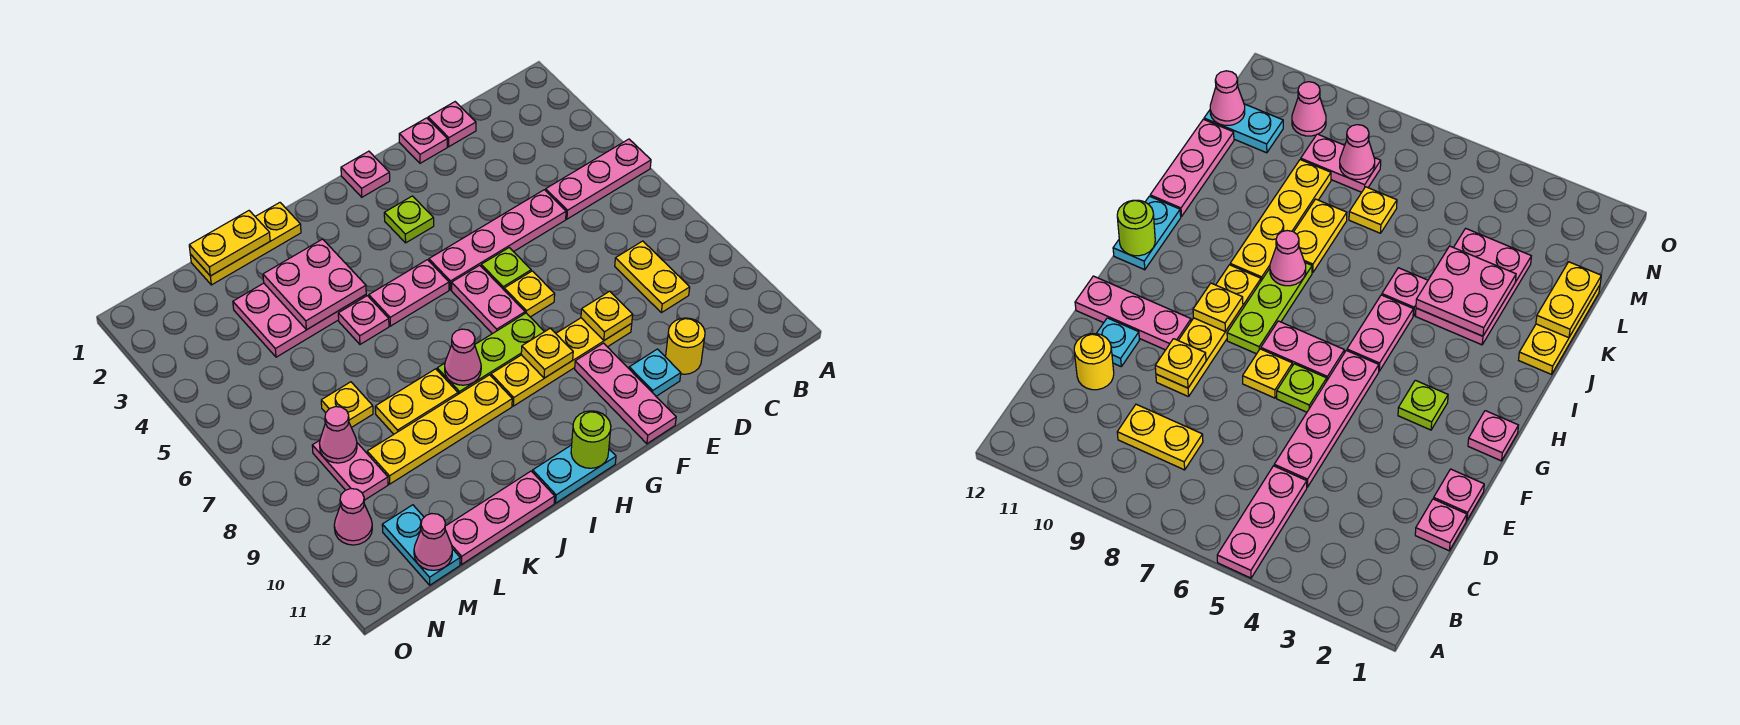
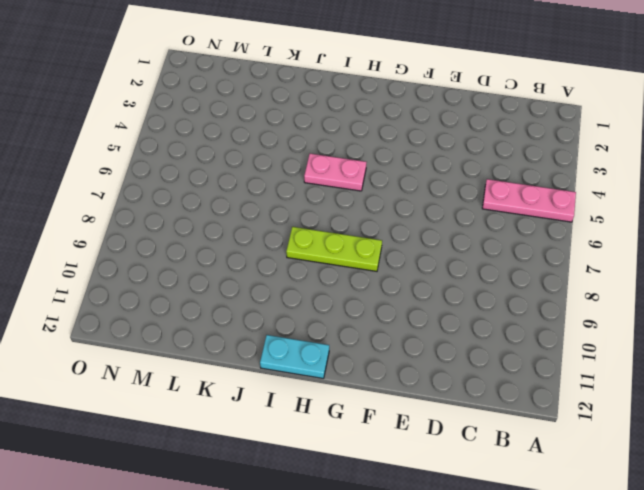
none -> yellow 1x2 plate [615,241,690,313]
none -> pink 1x1 plate [428,102,476,147]
none -> pink 1x4 plate [429,190,566,290]
none -> yellow 1x1 round brick [666,318,705,374]

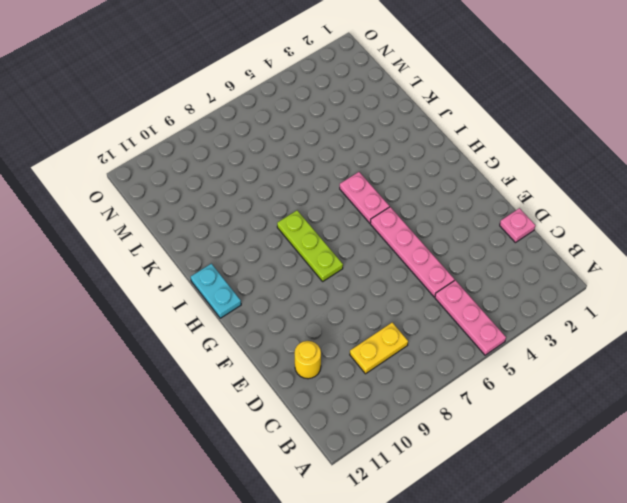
none -> pink 1x1 plate [399,118,447,163]
none -> yellow 1x4 plate [491,318,632,406]
none -> cyan 1x1 plate [629,349,681,396]
none -> lime 1x1 plate [481,248,531,290]

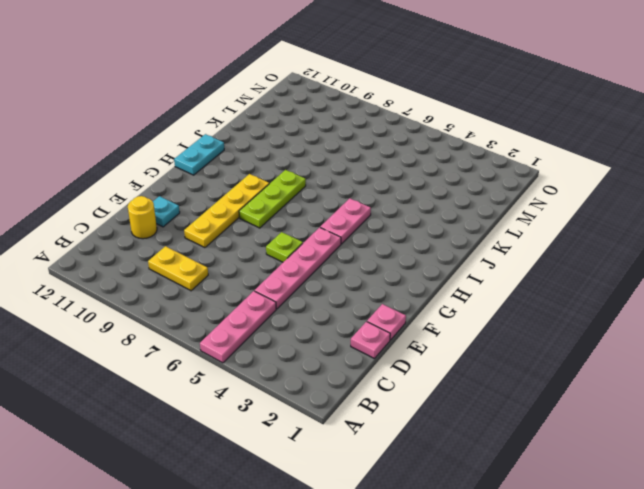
none -> yellow 1x1 plate [504,271,555,317]
none -> pink 1x3 plate [575,343,676,444]
none -> pink 1x1 plate [341,151,390,197]
none -> lime 1x1 plate [384,196,434,243]

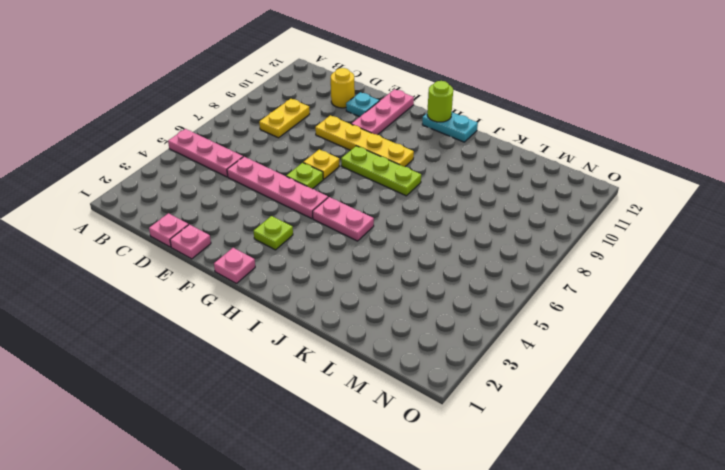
none -> pink 1x2 plate [451,265,525,334]
none -> yellow 1x4 plate [367,375,512,484]
none -> yellow 1x3 plate [190,203,301,285]
none -> pink 2x3 plate [233,283,366,357]

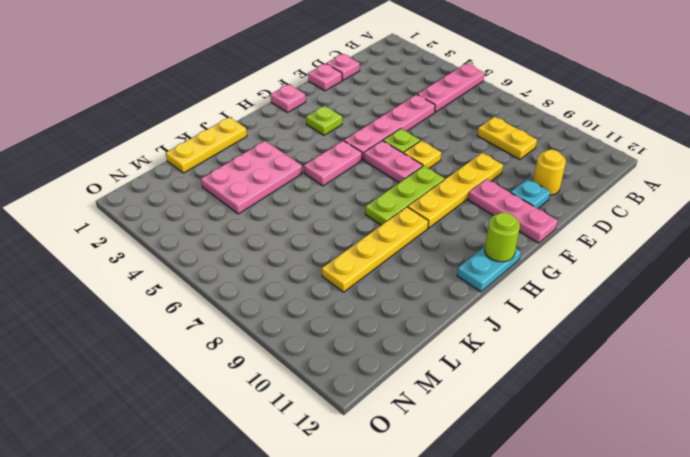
none -> pink 1x1 plate [338,296,389,344]
none -> yellow 1x2 plate [375,369,458,434]
none -> pink 1x3 plate [445,471,555,564]
none -> yellow 1x1 plate [321,382,373,427]

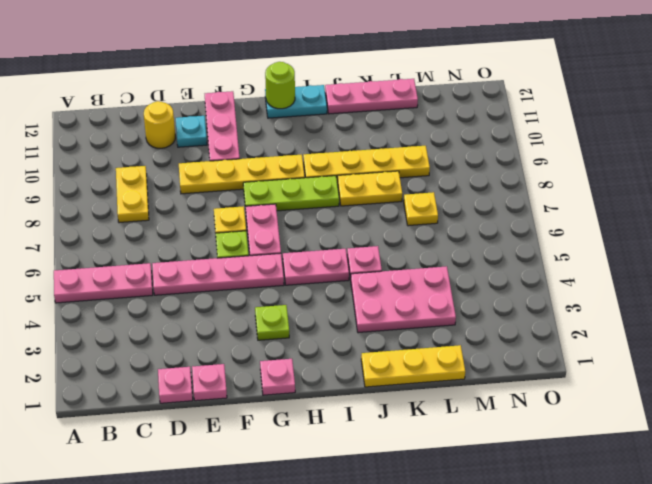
none -> pink 1x2 plate [312,440,388,500]
none -> cyan 1x2 plate [382,505,460,585]
none -> pink 1x1 cone [334,489,372,545]
none -> yellow 1x1 plate [581,291,633,340]

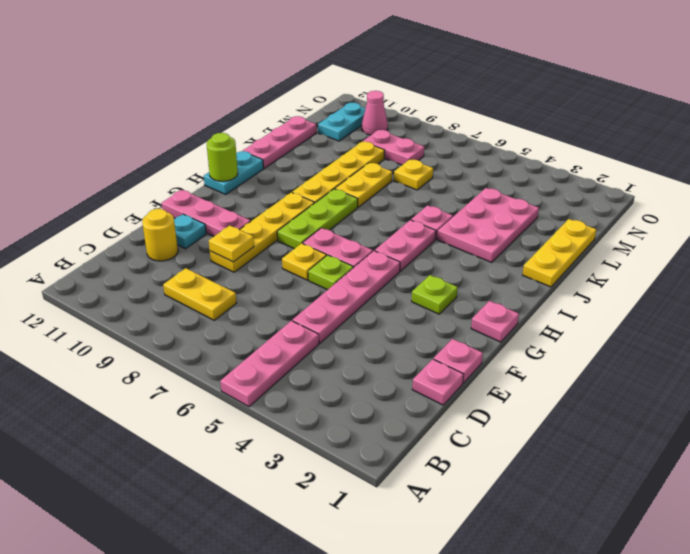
cyan 1x2 plate [318,103,366,141] -> cyan 1x2 plate turned to [382,505,460,585]
none -> yellow 1x1 plate [521,328,573,378]
none -> pink 1x1 cone [445,329,481,385]
none -> pink 2x2 plate [263,239,366,330]
none -> yellow 1x2 plate [189,211,270,276]

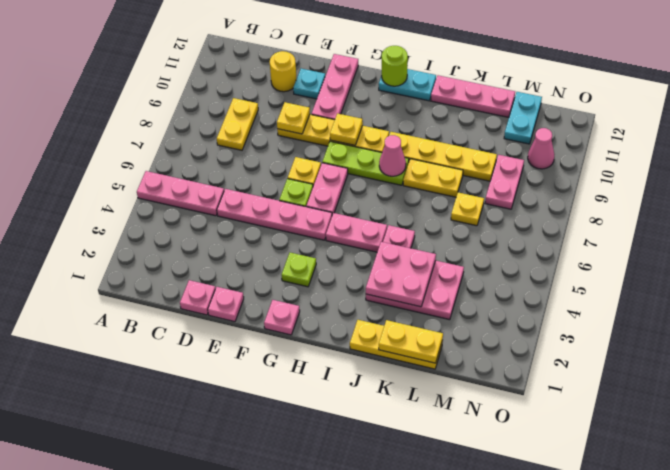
none -> pink 1x1 cone [319,407,357,463]
none -> pink 1x1 cone [414,514,452,570]

